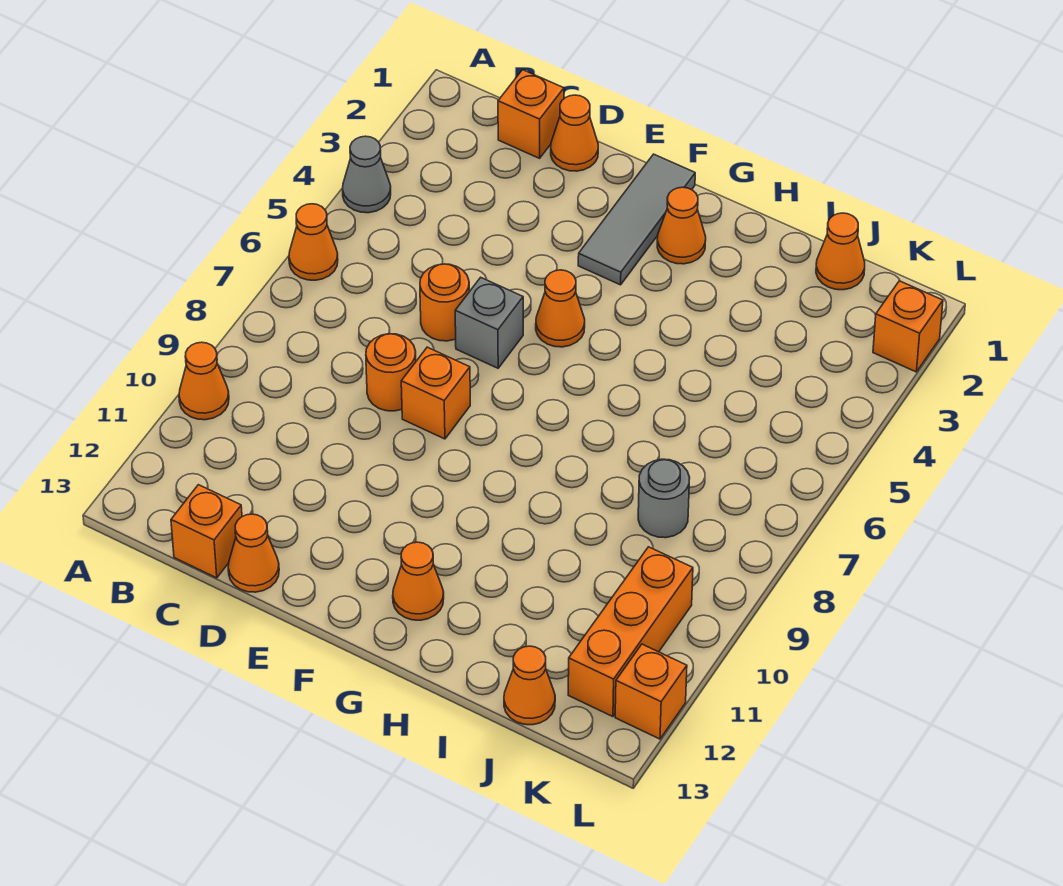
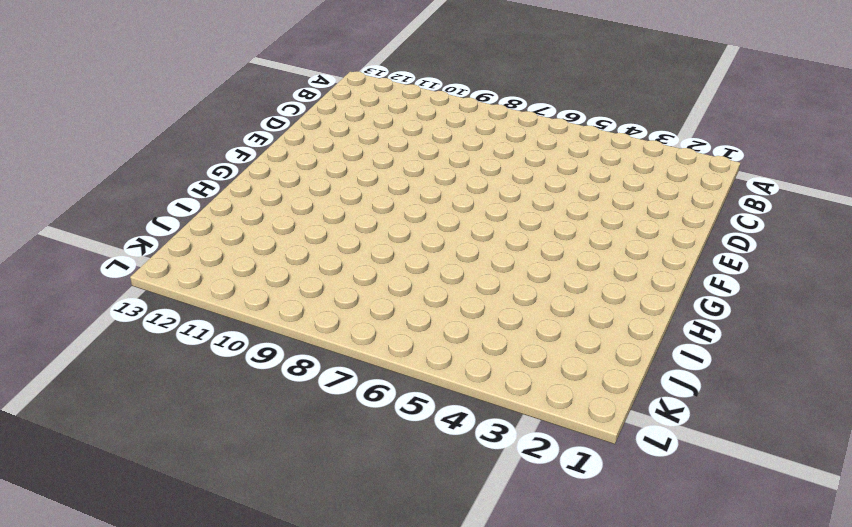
none -> grey 1x1 cone [342,136,391,213]
none -> orange 1x1 cone [289,204,338,280]
none -> orange 1x1 cone [179,342,229,420]

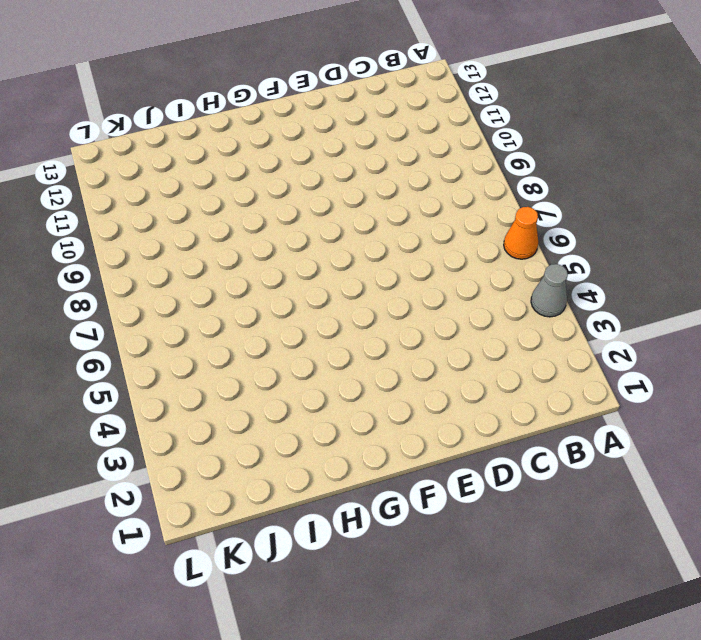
none -> orange 1x1 cone [179,342,229,420]
none -> orange 1x1 brick [498,70,564,158]
none -> orange 1x1 brick [171,485,242,578]

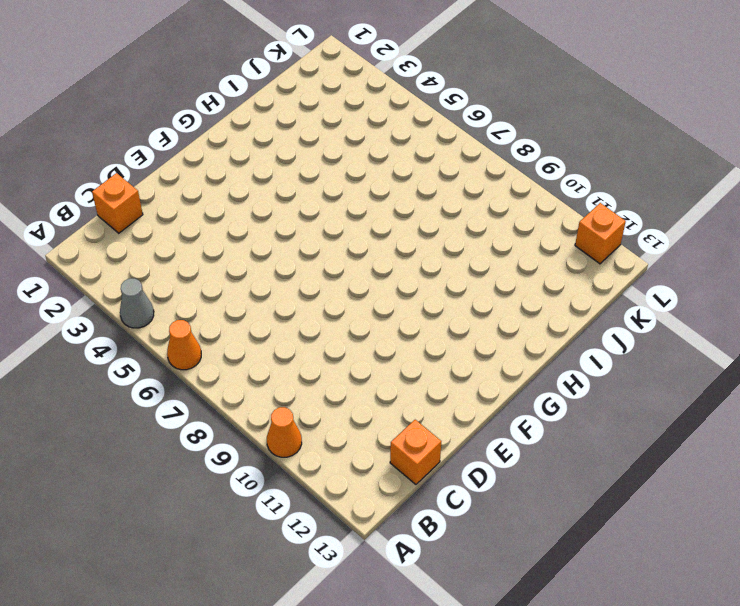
none -> orange 1x1 cone [551,95,598,171]
none -> orange 1x1 round brick [420,264,469,341]
none -> orange 1x1 round brick [366,334,416,411]

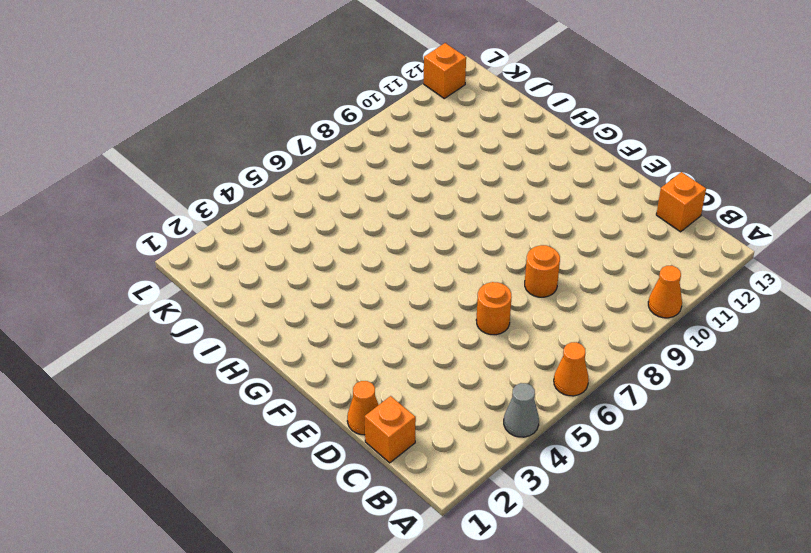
none -> orange 1x1 cone [228,514,279,592]
none -> grey 1x1 brick [455,277,523,368]
none -> orange 1x1 brick [401,347,470,439]

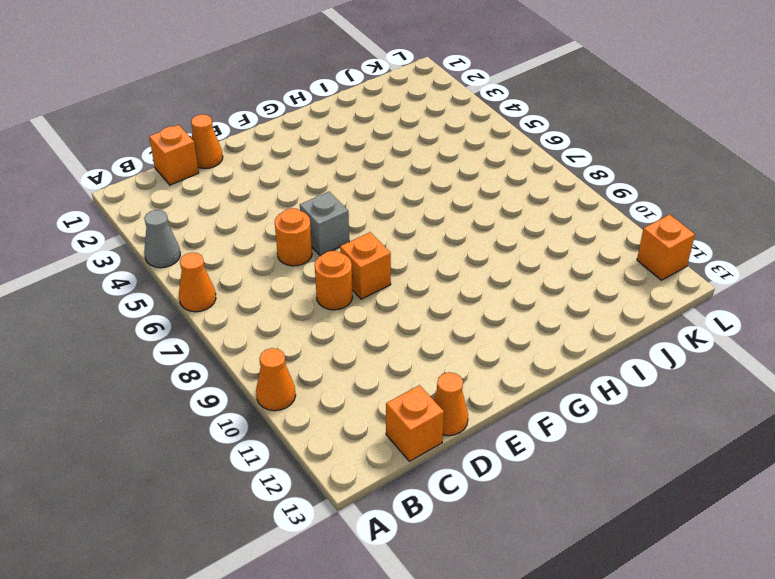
none -> grey 1x3 tile [578,154,695,285]
none -> orange 1x1 cone [536,270,585,347]
none -> orange 1x1 cone [657,187,706,264]

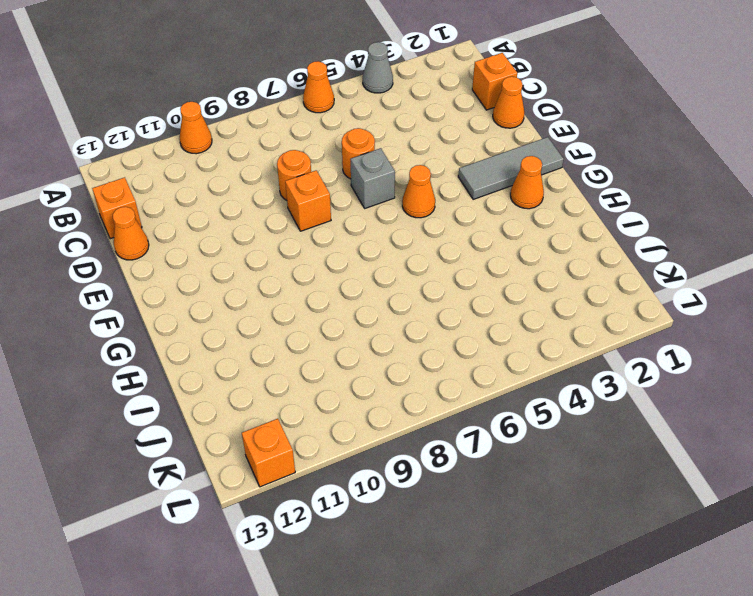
none -> orange 1x1 cone [393,542,444,620]
none -> orange 1x1 cone [816,213,865,290]
none -> grey 1x1 round brick [638,459,690,538]

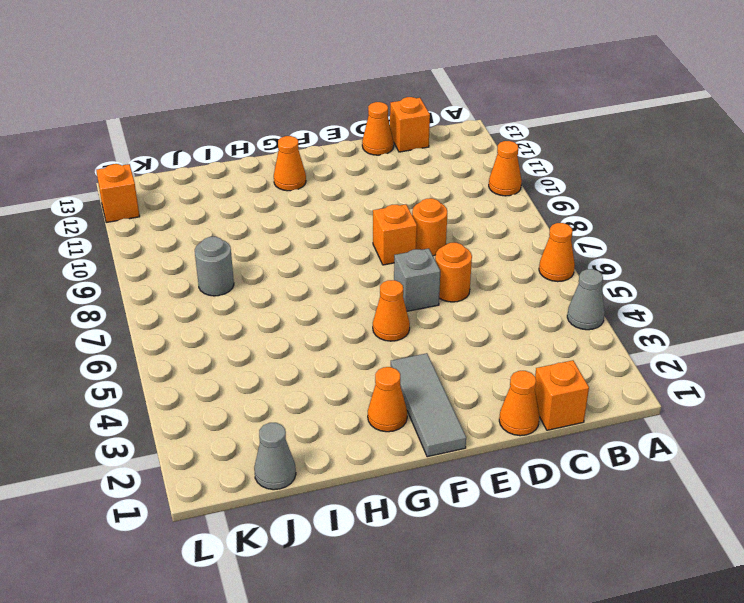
grey 1x1 cone [254,423,296,490] -> orange 1x1 cone [816,213,865,290]
none -> orange 1x1 cone [504,646,555,725]
none -> orange 1x3 brick [568,547,693,717]
none -> orange 1x1 brick [873,281,943,372]

